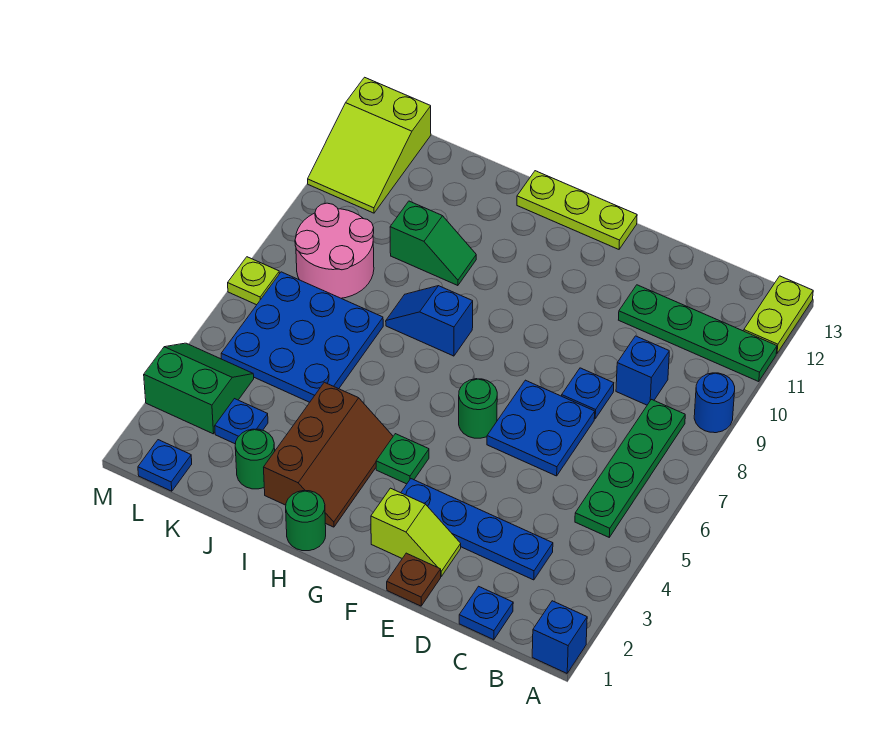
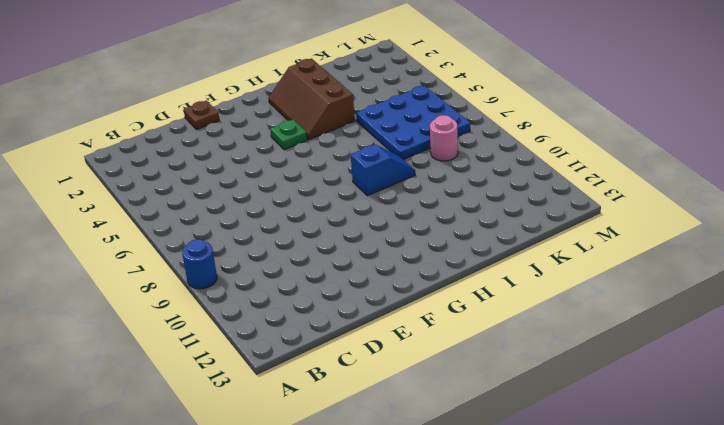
pink 1x1 round brick [430,115,458,161] -> pink 2x2 round brick [295,203,374,298]
none -> blue 1x1 brick [532,601,587,673]
none -> green 1x4 plate [619,285,777,382]
none -> lime 1x2 plate [744,276,813,354]

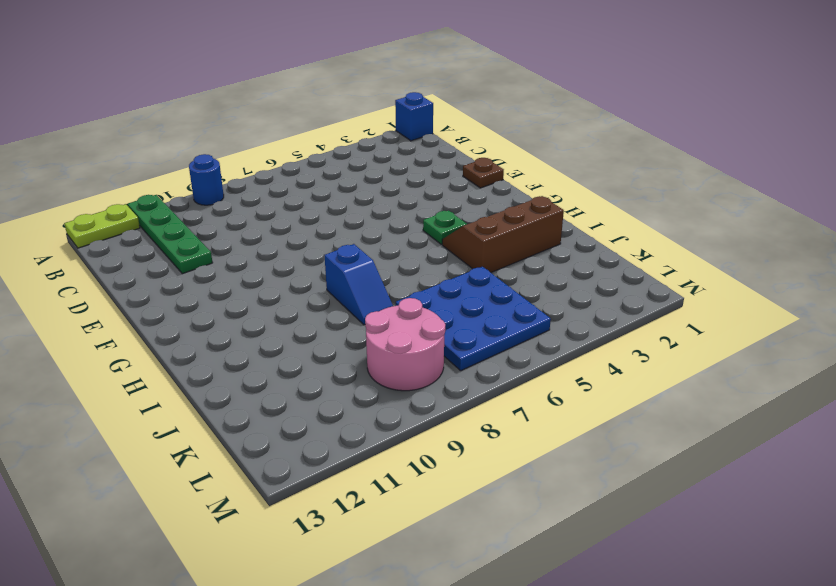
none -> green 1x4 plate [575,399,685,537]
none -> blue 1x1 plate [459,586,513,640]
none -> blue 1x4 plate [401,479,553,580]

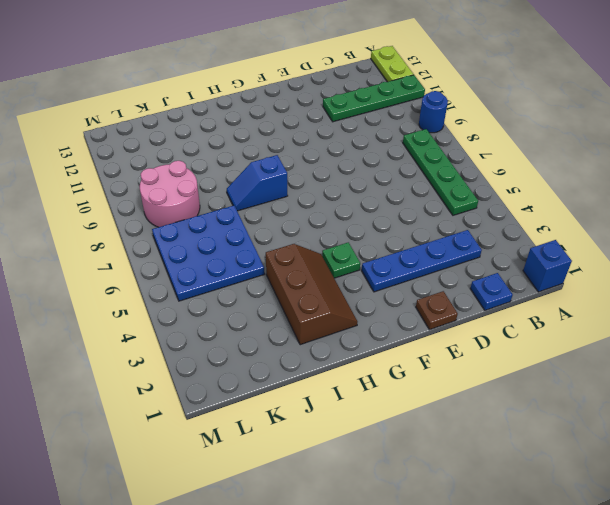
none -> blue 1x1 brick [616,336,669,405]
none -> blue 2x2 plate [487,380,595,476]
none -> blue 1x1 plate [562,368,614,419]

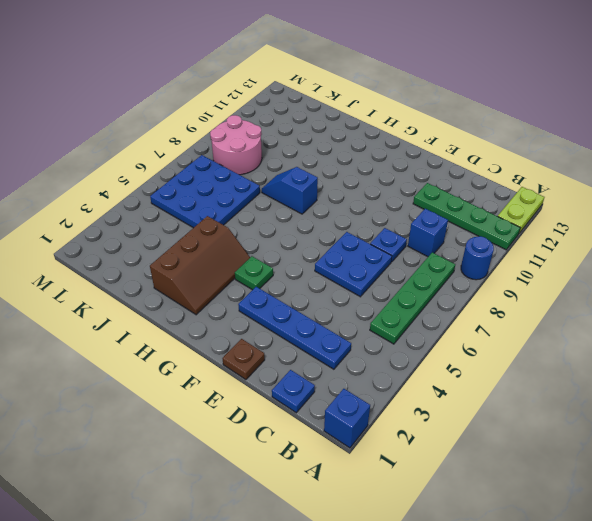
none -> lime 1x2 slope [371,488,461,576]
none -> green 1x1 round brick [459,379,497,438]
none -> lime 1x3 plate [517,171,637,249]

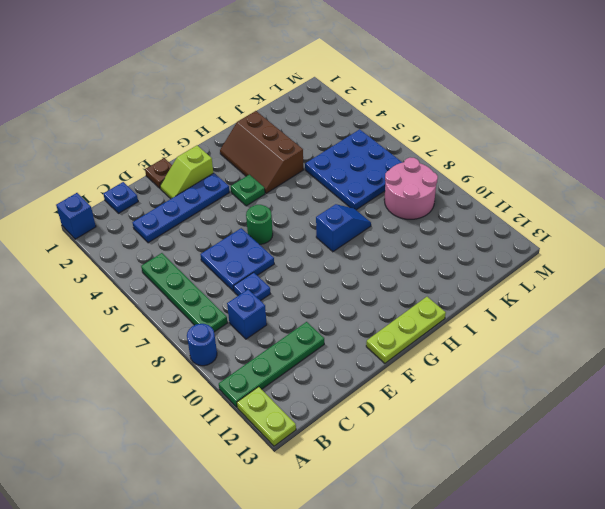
none -> green 1x1 round brick [286,491,326,551]
none -> green 1x2 slope [390,201,476,286]
none -> green 1x1 round brick [235,429,275,489]

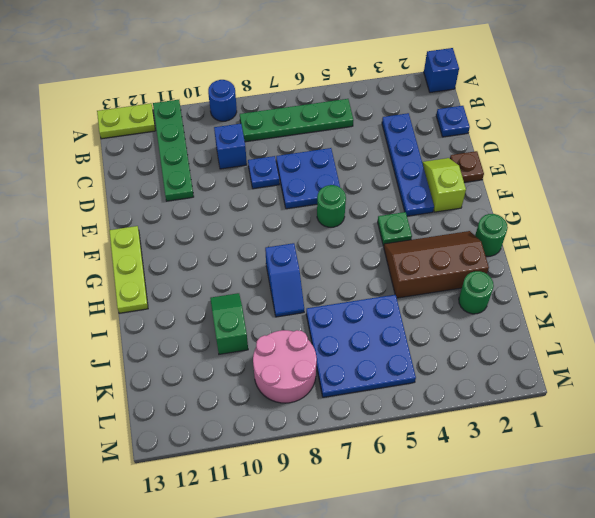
none -> blue 1x1 plate [215,399,268,444]
none -> blue 1x1 plate [138,440,192,491]
none -> green 2x2 slope [144,343,254,434]

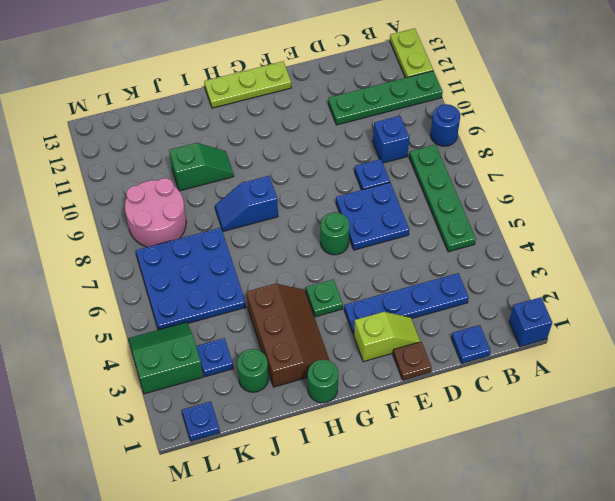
none -> lime 2x3 slope [308,77,431,213]
none -> lime 1x1 plate [228,257,280,305]

